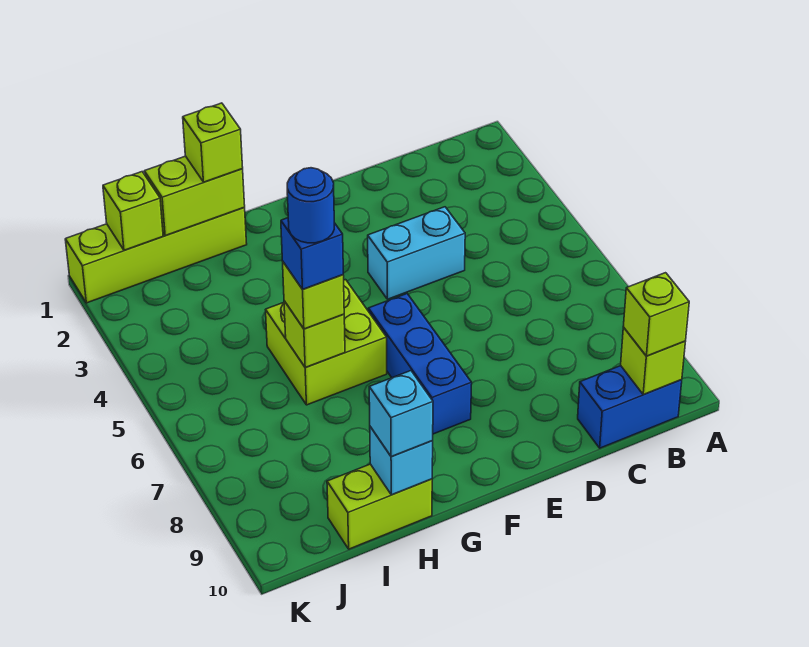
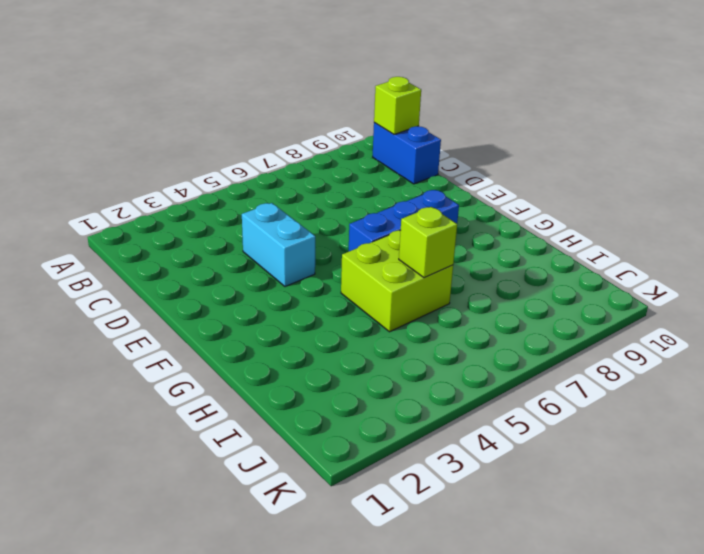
none -> lime 1x4 brick [65,208,247,303]
none -> lime 1x2 brick [327,464,432,549]
none -> lime 1x2 brick [144,156,245,235]

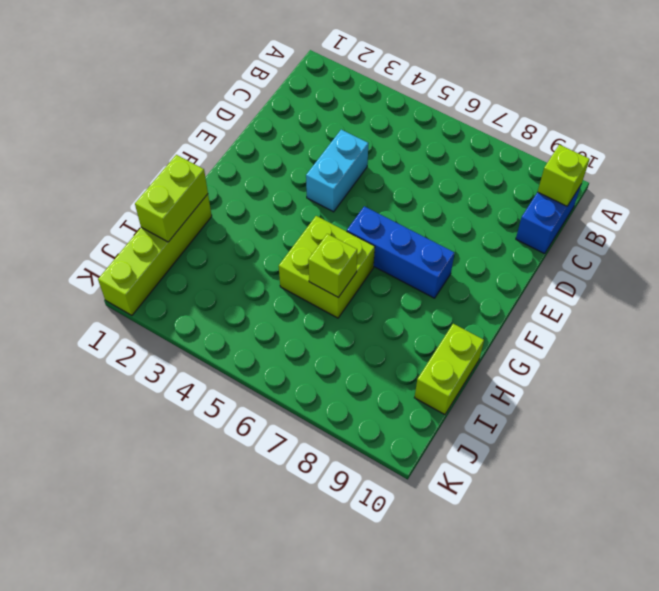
none -> cyan 1x1 brick [370,427,433,495]
none -> lime 1x1 brick [103,172,163,250]
none -> lime 1x1 brick [623,273,689,356]

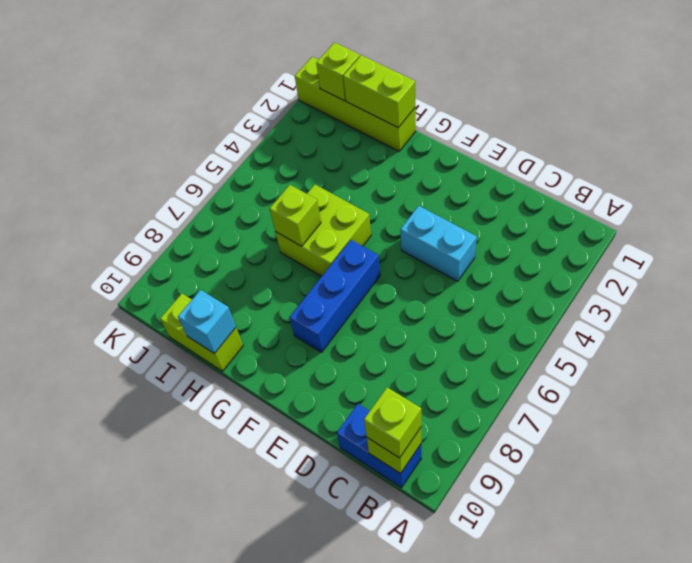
none -> lime 1x1 brick [183,103,243,182]
none -> lime 1x1 brick [283,262,344,329]
none -> cyan 1x1 brick [369,371,433,457]

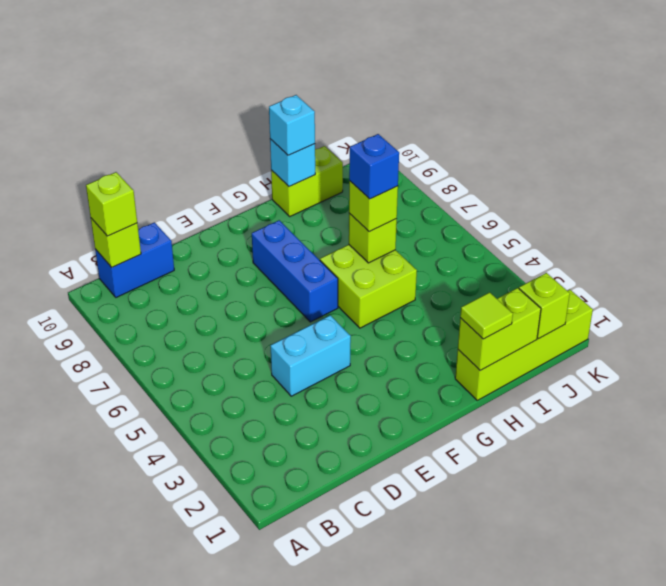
lime 1x1 tile [460,292,513,339] -> lime 1x1 brick [183,103,243,182]
none -> blue 1x1 round brick [287,168,334,243]

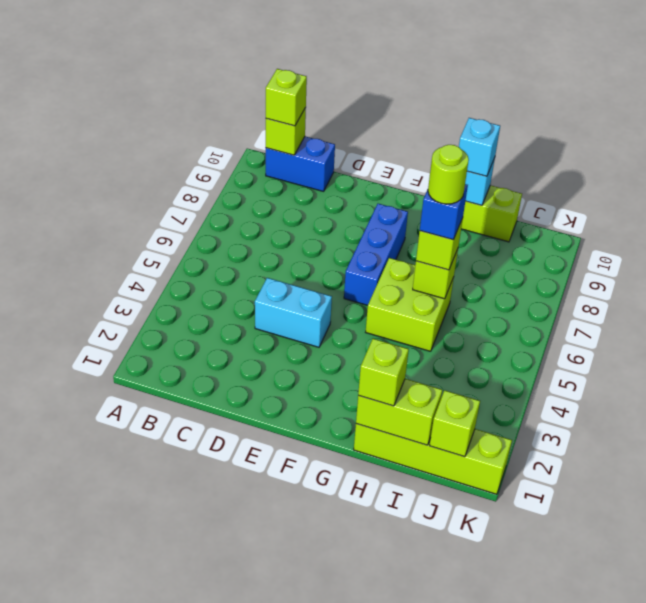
lime 1x1 round brick [428,145,469,204] -> blue 1x1 round brick [287,168,334,243]

